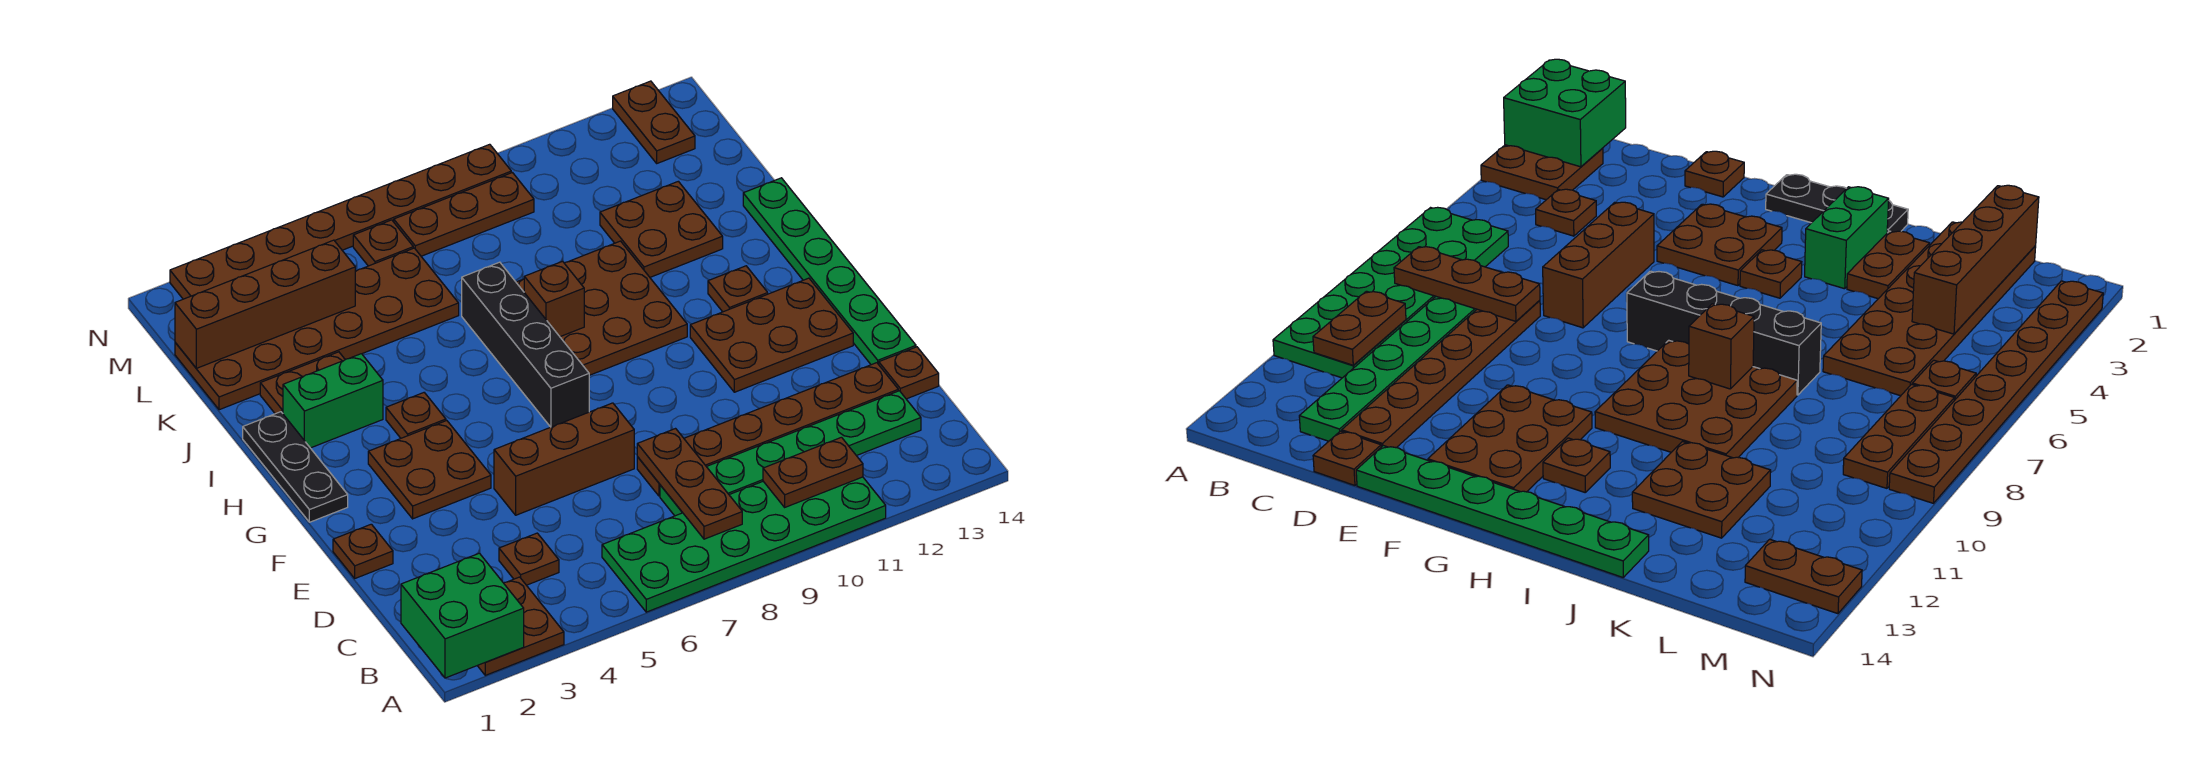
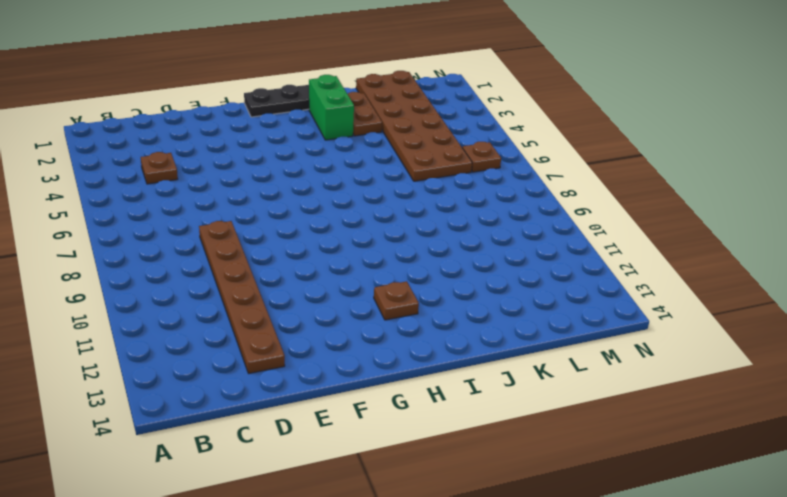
none -> brown 2x2 plate [477,577,564,675]
none -> green 2x6 plate [602,477,886,612]
none -> green 1x6 plate [660,391,921,516]

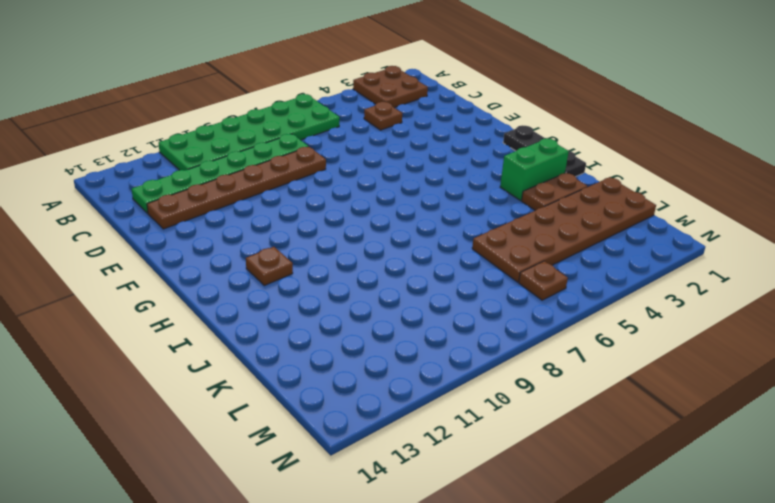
none -> brown 1x1 plate [879,347,939,399]
none -> brown 1x1 plate [333,524,393,578]
none -> brown 1x3 brick [494,403,634,515]

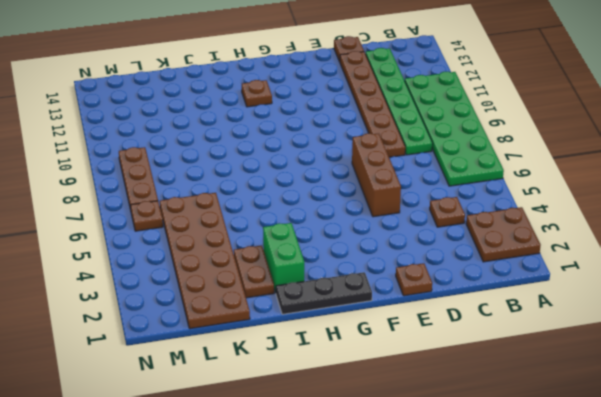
none -> green 1x6 plate [743,178,916,365]
none -> brown 2x2 plate [368,421,491,519]
none -> brown 2x3 plate [690,278,853,392]

